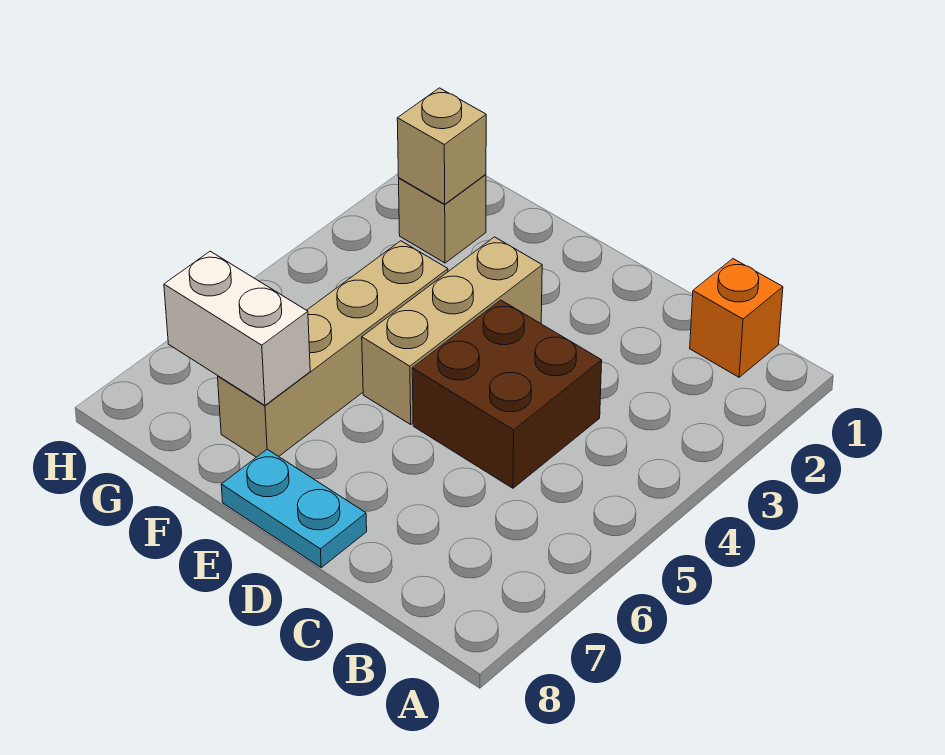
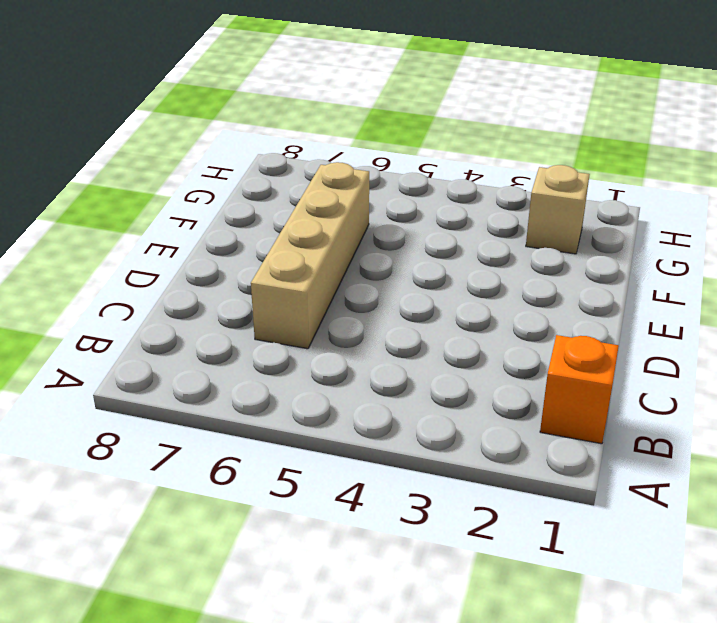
tan 1x4 brick [251,162,369,349] -> tan 1x4 brick turned to [218,241,448,457]
none -> brown 2x2 brick [412,300,602,488]
none -> cyan 1x2 plate [221,449,367,568]

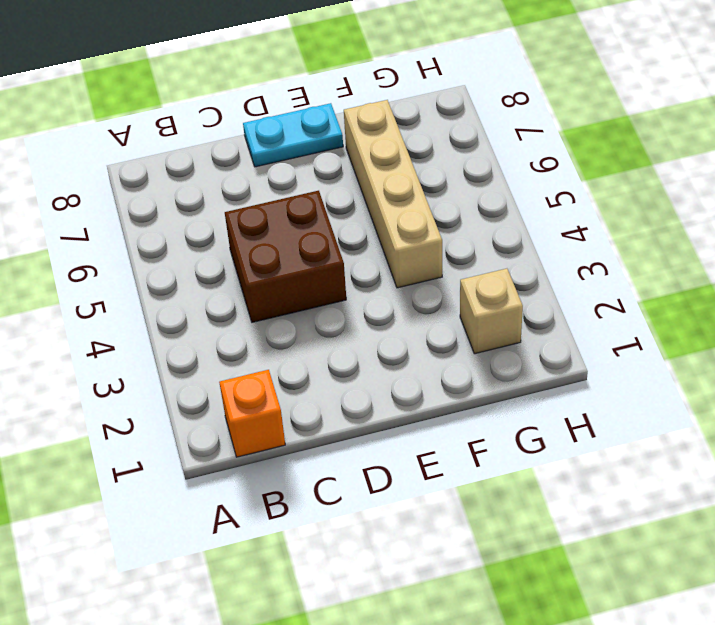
none -> tan 1x3 brick [362,237,542,424]
none -> white 1x2 brick [164,251,310,405]

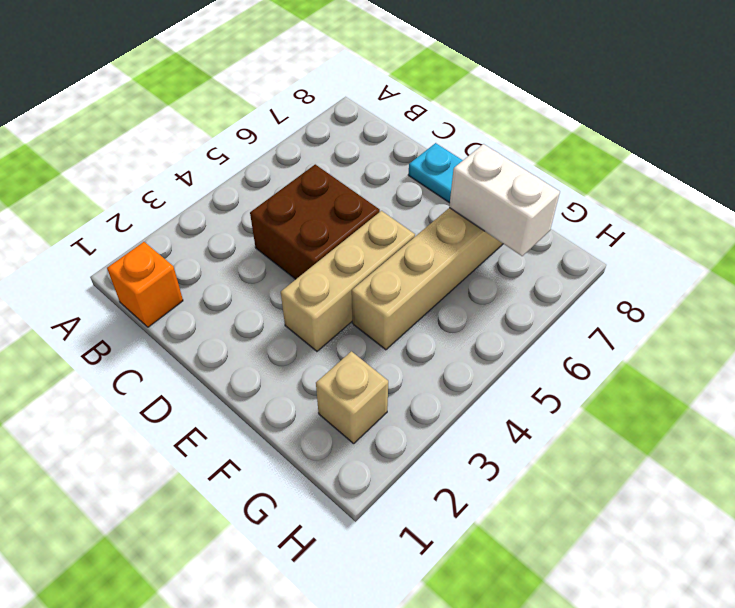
none -> tan 1x1 brick [397,88,486,204]

